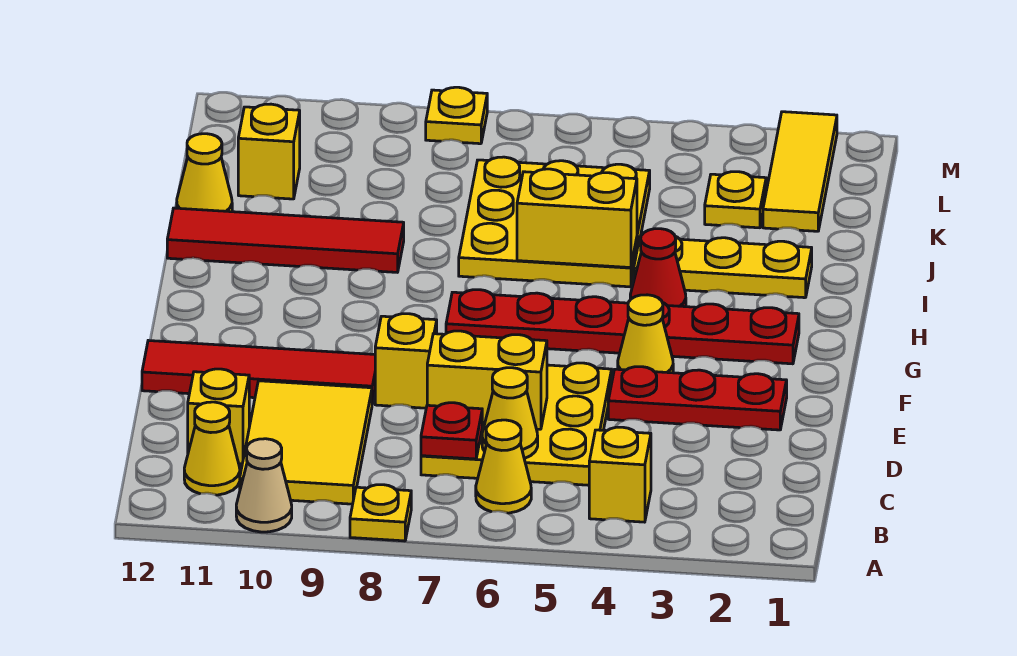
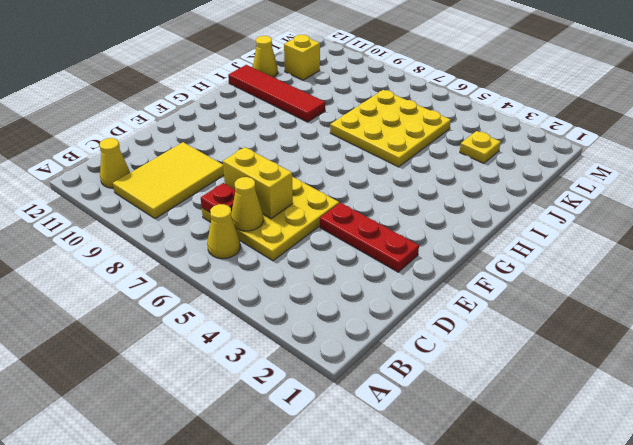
none -> yellow 1x1 plate [350,485,411,541]
none -> tan 1x1 cone [236,439,292,532]
none -> yellow 1x1 brick [589,427,651,522]

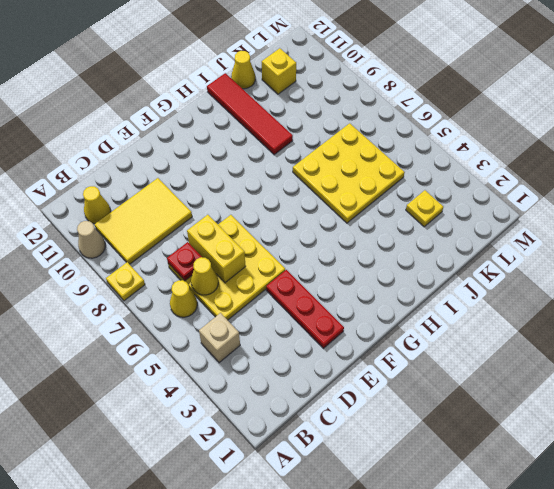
tan 1x1 brick [199,313,240,363] -> yellow 1x1 brick [589,427,651,522]
none -> yellow 1x1 brick [188,369,249,464]
none -> yellow 1x1 brick [375,314,437,408]
none -> red 1x4 tile [142,341,375,404]

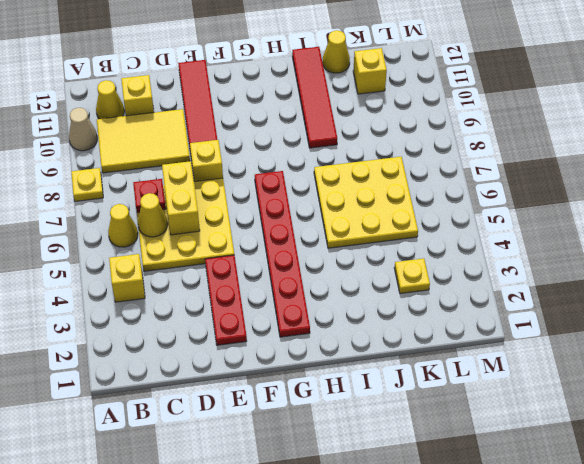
none -> yellow 1x1 cone [618,295,673,373]
none -> red 1x1 cone [630,229,686,307]
none -> yellow 1x3 plate [634,236,812,298]

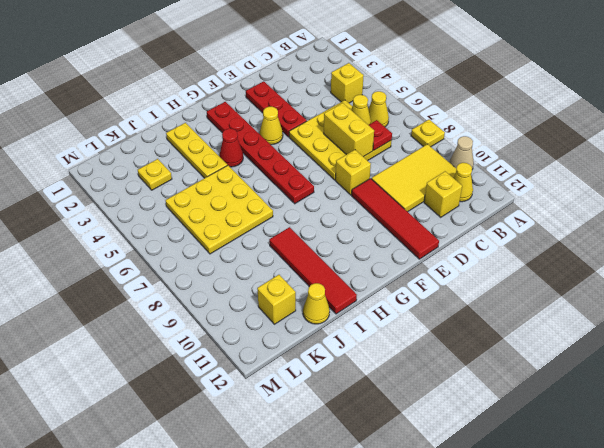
none -> yellow 1x3 tile [763,112,837,231]
none -> yellow 1x1 plate [426,87,487,144]
none -> yellow 1x2 brick [517,169,637,268]

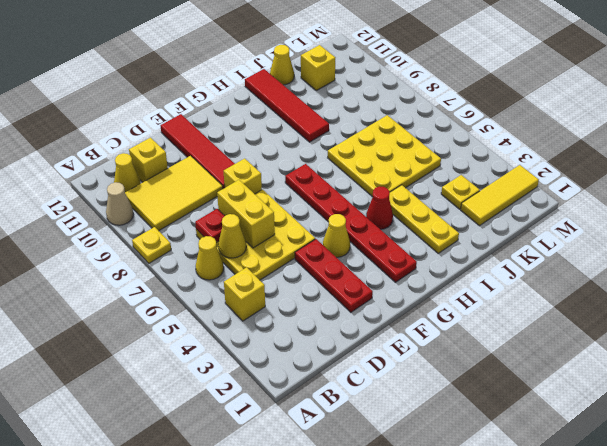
none -> yellow 1x1 plate [426,87,487,144]
none -> yellow 1x2 brick [517,169,637,268]

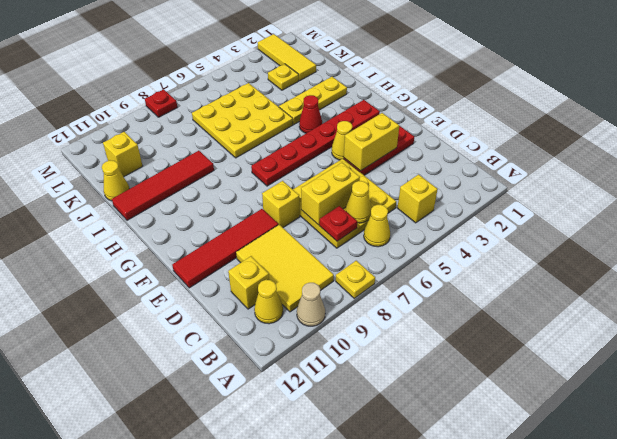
yellow 1x2 brick [344,113,399,171] -> yellow 1x2 brick moved to [517,169,637,268]
red 1x1 plate [145,89,177,117] -> yellow 1x1 plate [426,87,487,144]

